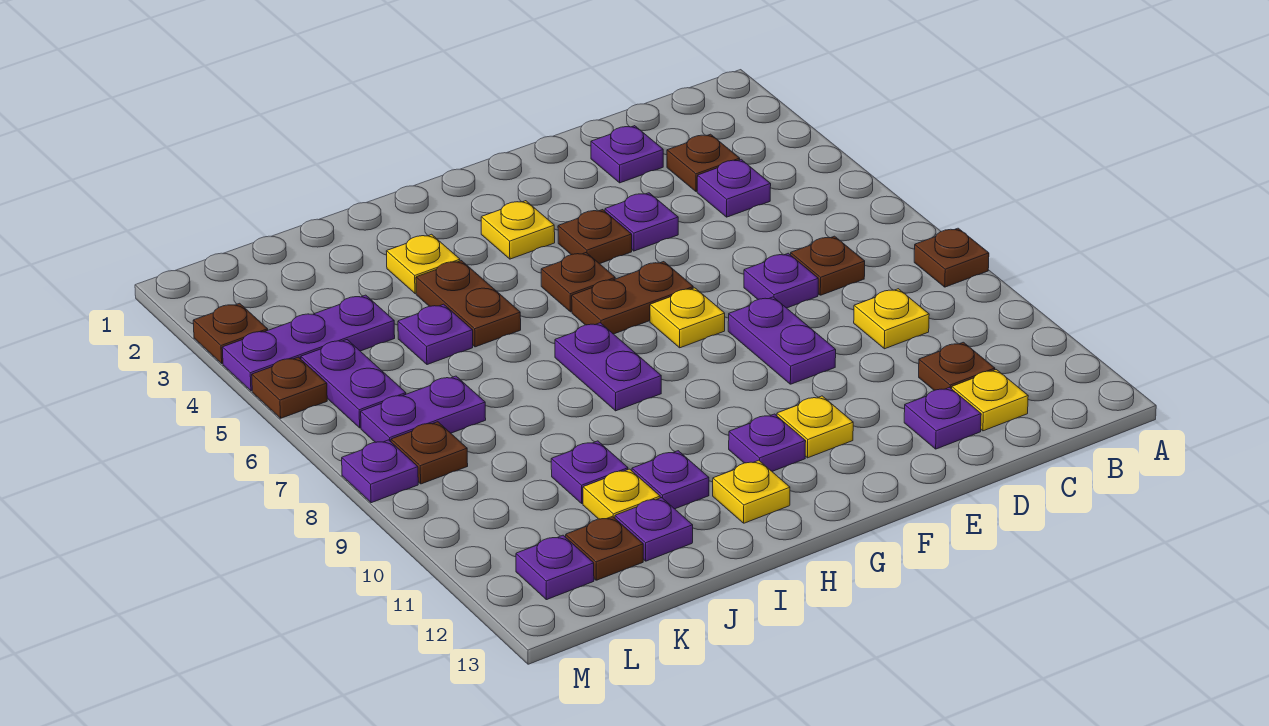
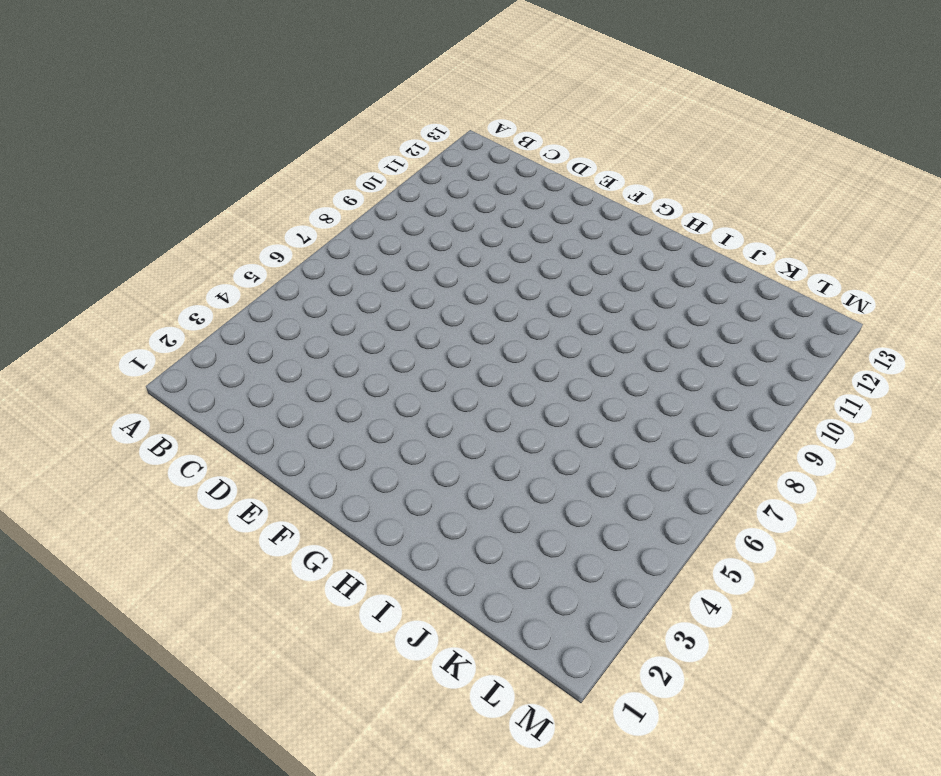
none -> brown 1x1 plate [914,228,989,287]
none -> brown 1x1 plate [667,134,740,192]
none -> purple 1x1 plate [697,160,771,217]
none -> brown 1x1 plate [791,236,865,295]

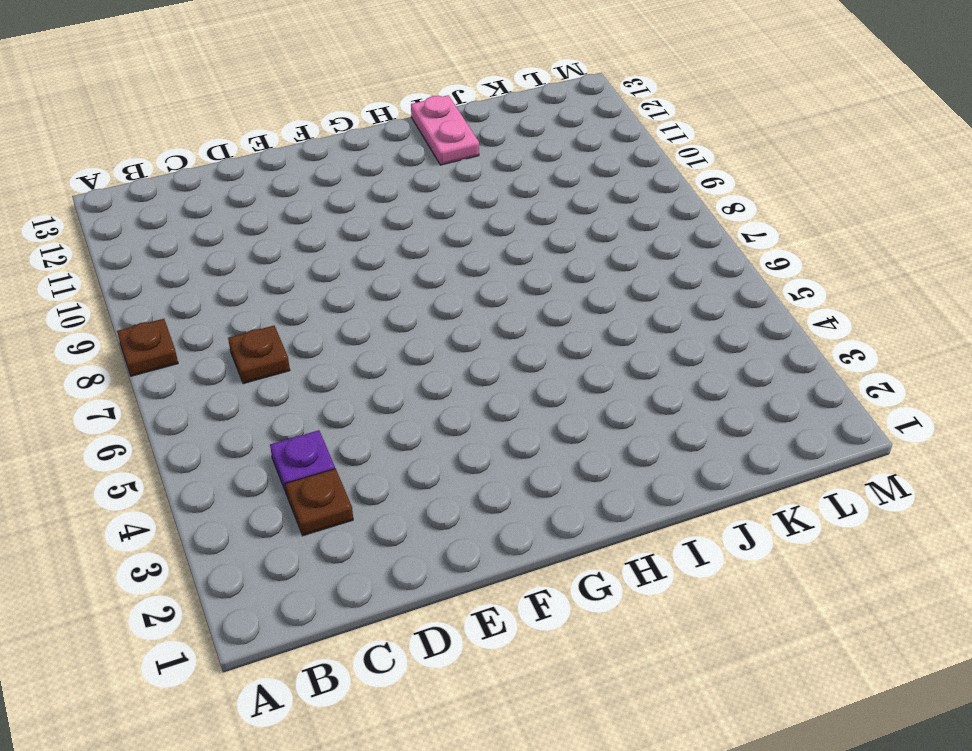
pink 1x2 plate [411,95,479,165] -> none
none -> yellow 1x1 plate [854,289,929,349]
none -> brown 1x1 plate [919,342,995,390]
none -> yellow 1x1 plate [952,370,1028,431]
none -> purple 1x1 plate [591,126,663,183]

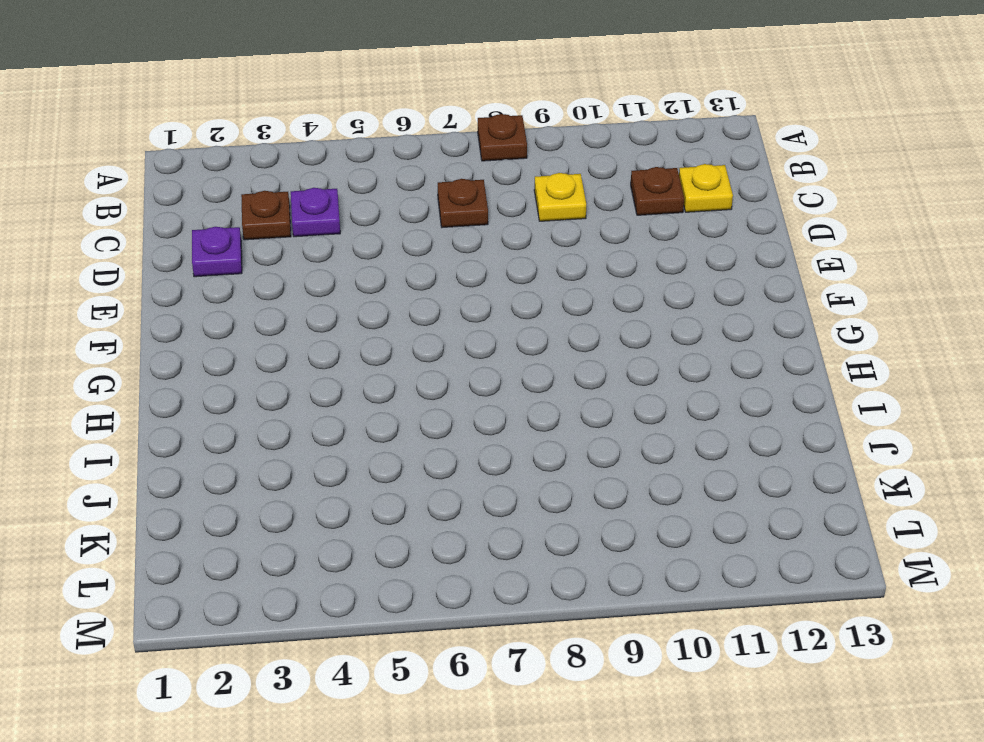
none -> purple 1x1 plate [744,253,818,308]
none -> purple 1x1 plate [904,387,981,449]
none -> purple 1x1 plate [605,193,678,251]
none -> purple 1x2 plate [728,297,836,384]

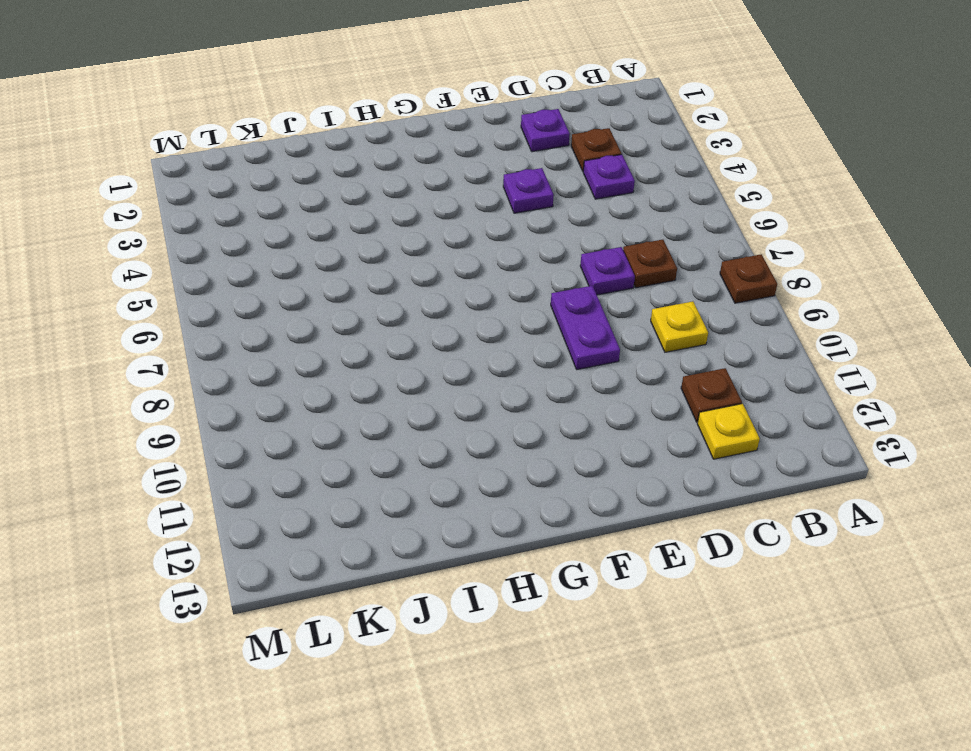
none -> purple 1x1 plate [904,387,981,449]
none -> brown 1x1 plate [558,210,632,264]
none -> brown 1x2 plate [572,262,693,334]
none -> yellow 1x1 plate [650,288,725,348]

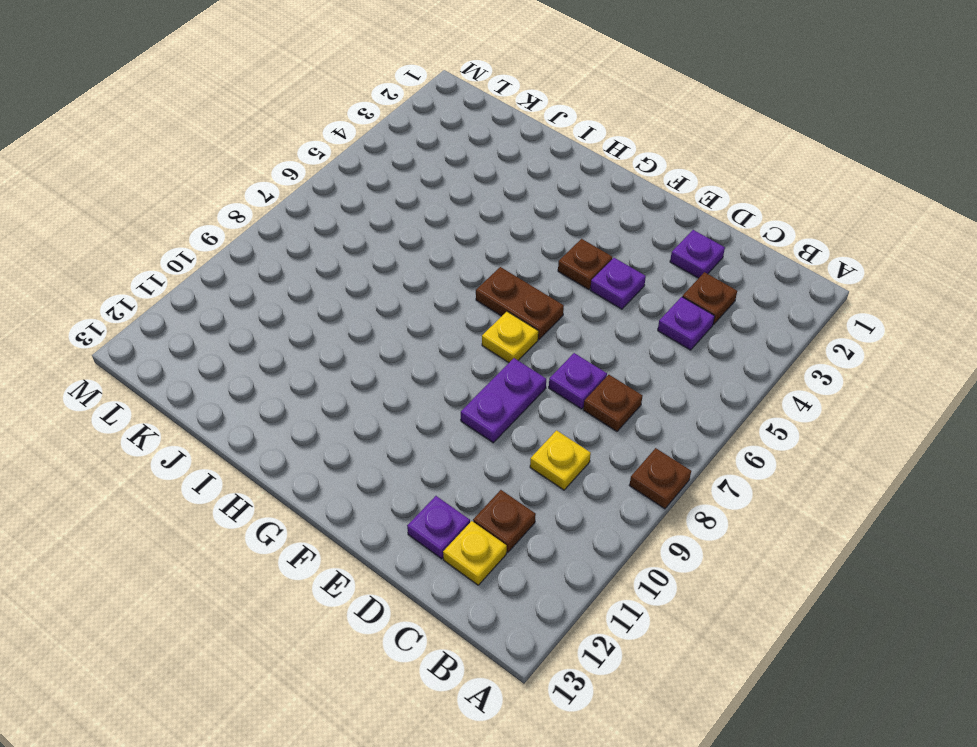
none -> yellow 1x1 plate [777,396,853,458]
none -> yellow 1x1 plate [481,201,555,259]
none -> brown 1x1 plate [541,253,615,312]
none -> purple 1x1 plate [729,414,806,471]

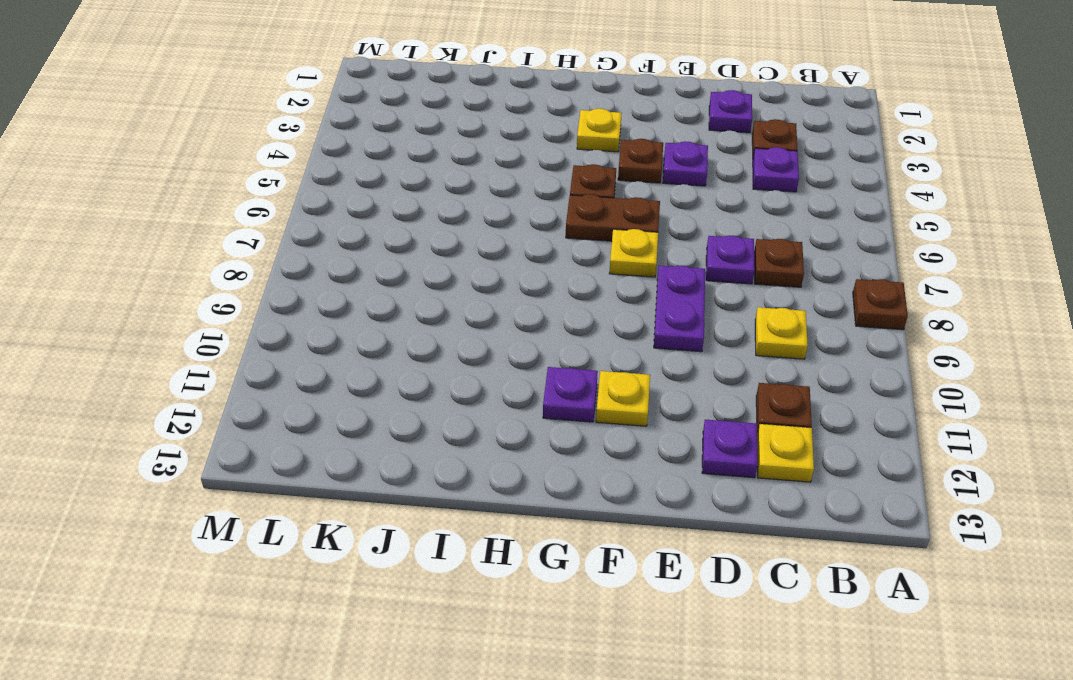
none -> purple 1x2 plate [555,323,661,411]
none -> yellow 1x1 plate [713,460,790,523]
none -> yellow 1x1 plate [386,234,460,294]
none -> brown 1x2 plate [416,261,521,347]

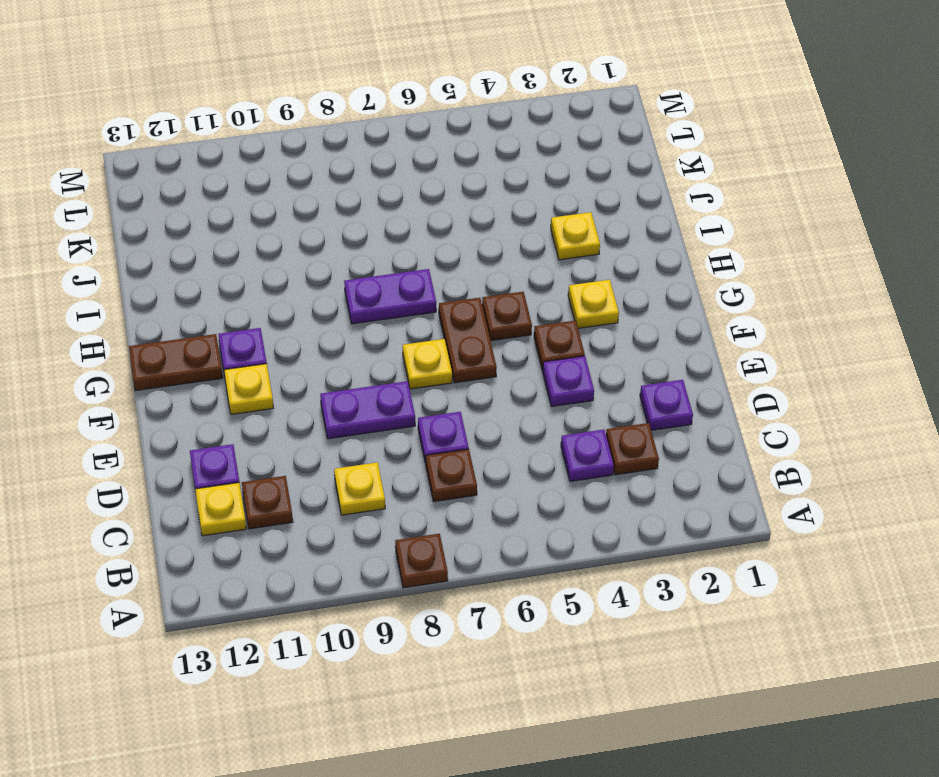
brown 1x2 plate [129,334,223,391] -> brown 1x2 plate moved to [416,261,521,347]
none -> yellow 1x1 plate [713,460,790,523]
none -> purple 1x1 plate [632,451,709,509]
none -> purple 1x1 plate [398,304,473,365]
none -> purple 1x1 plate [551,441,628,503]

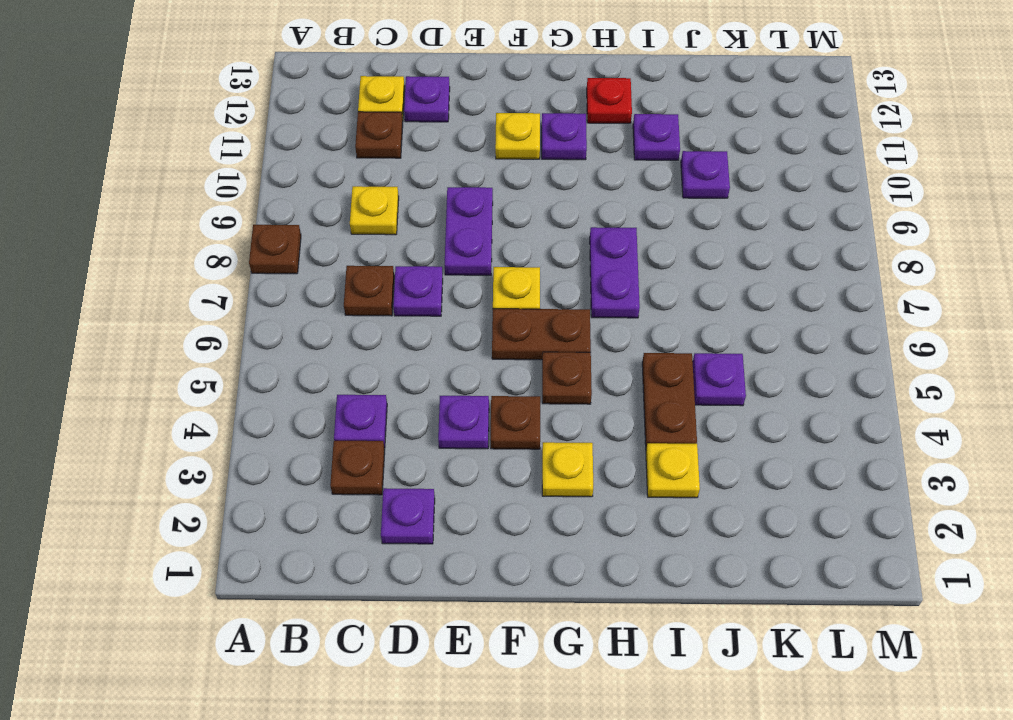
red 1x1 plate [587,78,632,123] -> yellow 1x1 plate [713,460,790,523]
none -> yellow 1x1 plate [583,469,660,519]
none -> purple 1x1 plate [615,498,693,561]
none -> purple 1x3 plate [222,295,395,391]
none -> purple 1x2 plate [361,376,486,442]

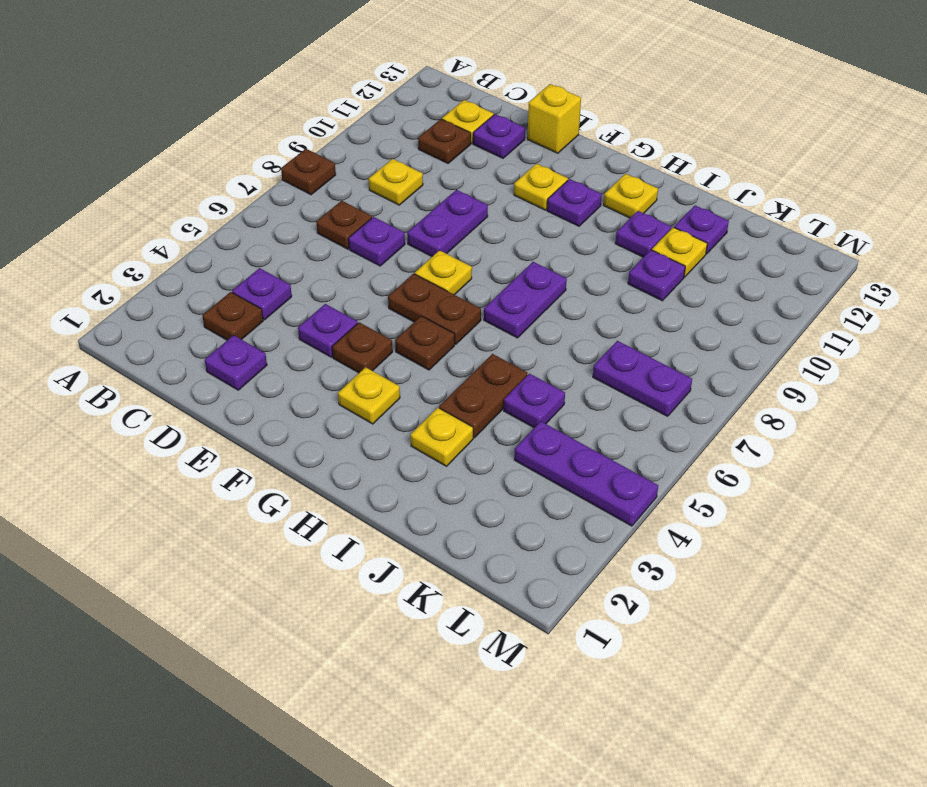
yellow 1x1 brick [527,84,581,153] -> none
none -> brown 1x1 plate [566,516,643,580]
none -> purple 1x2 plate [301,340,406,428]
none -> brown 1x1 plate [391,422,468,484]
none -> purple 1x1 plate [516,535,594,600]

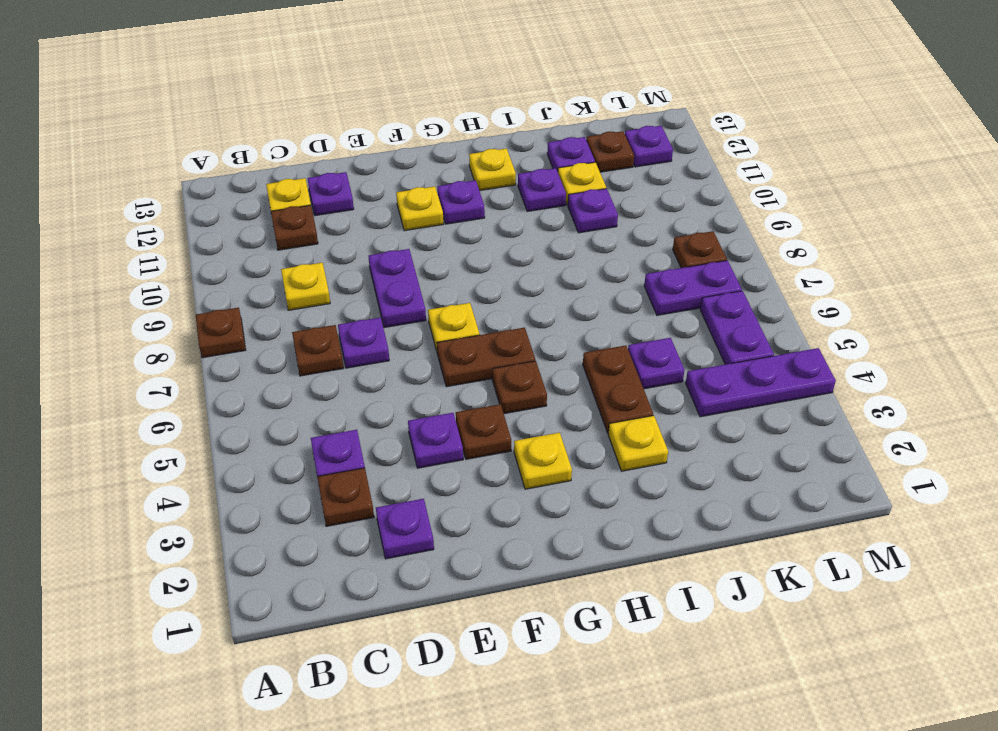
none -> purple 1x2 plate [555,323,661,411]
none -> brown 1x1 plate [193,303,268,364]
none -> brown 1x1 plate [252,357,327,418]
none -> purple 1x1 plate [342,440,418,503]

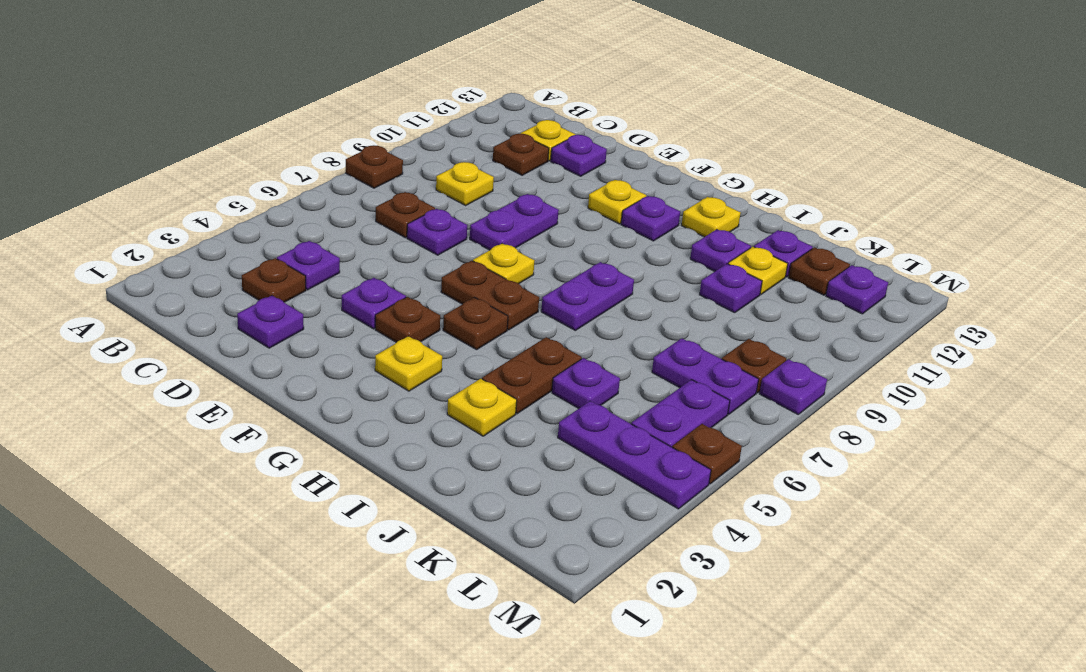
none -> brown 1x1 plate [193,303,268,364]

